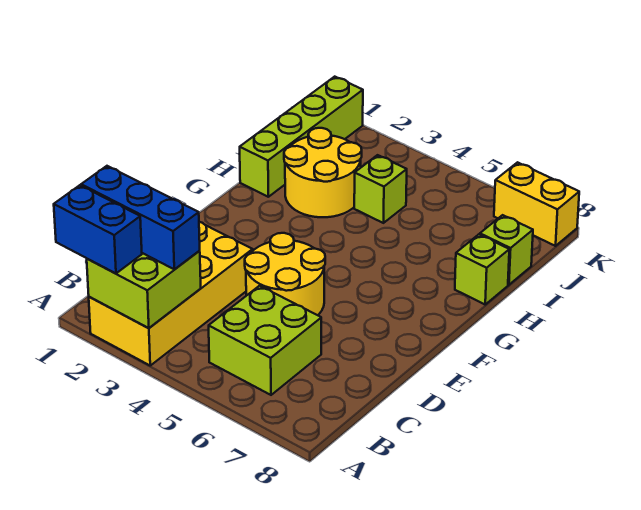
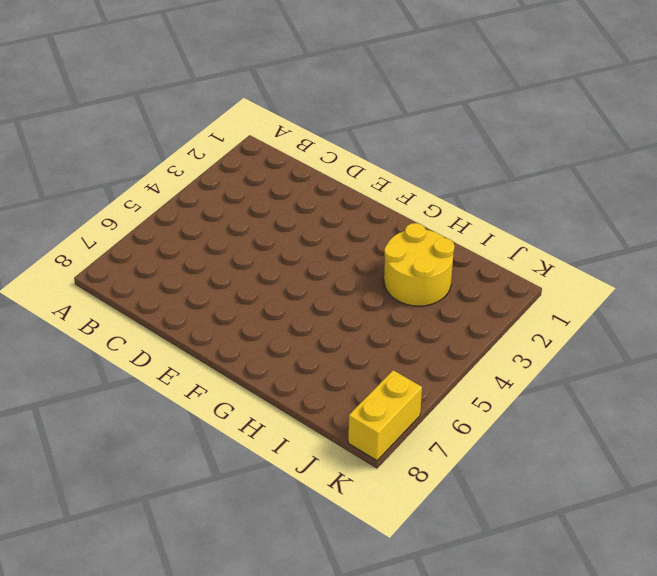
none -> yellow 2x4 brick [89,222,253,365]
none -> lime 2x2 brick [209,286,321,395]
none -> yellow 2x2 round brick [245,233,325,315]

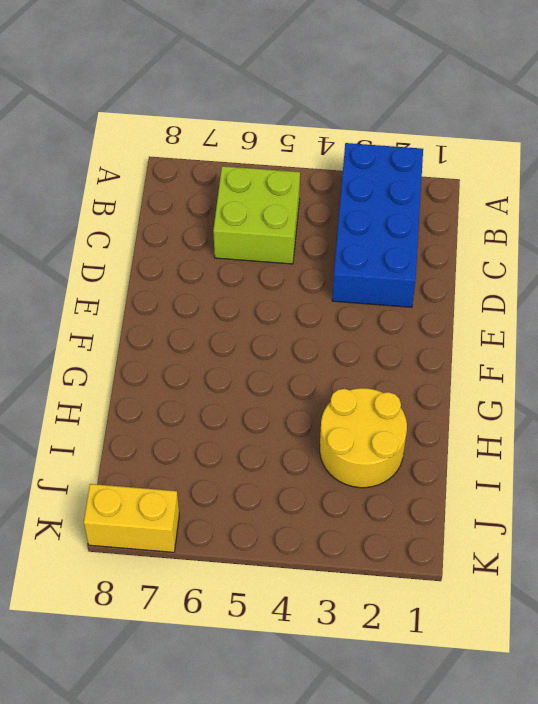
blue 2x4 brick [332,143,423,307] -> yellow 2x4 brick [89,222,253,365]
none -> yellow 2x2 round brick [245,233,325,315]
none -> lime 1x4 brick [240,77,363,197]
none -> lime 1x1 brick [455,234,509,304]

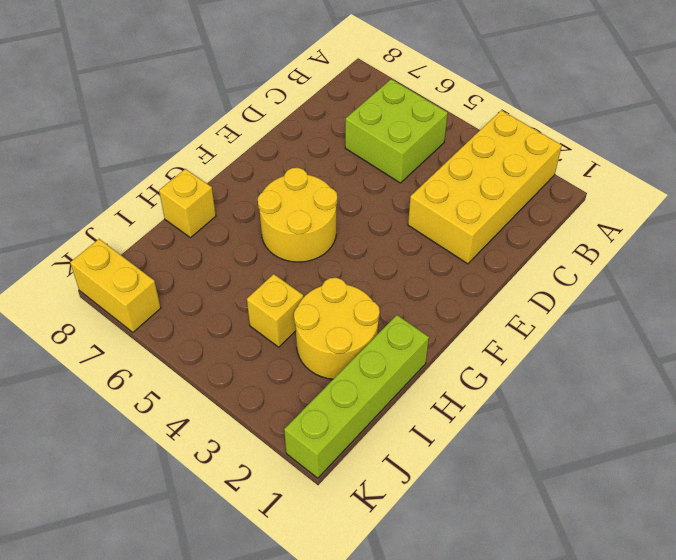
yellow 2x2 round brick [258,168,337,262] -> yellow 2x2 round brick moved to [245,233,325,315]
yellow 1x1 brick [159,169,216,238] -> lime 1x1 brick [455,234,509,304]
yellow 1x1 brick [247,274,303,347] -> lime 1x1 brick [354,155,407,223]
none -> lime 1x1 brick [480,215,533,285]
none -> lime 2x2 brick [87,251,201,328]
none -> blue 1x2 brick [54,185,142,274]

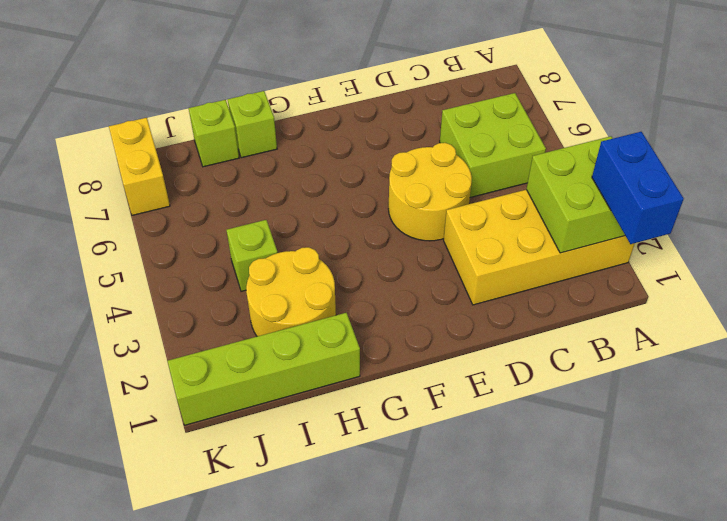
none -> blue 1x3 brick [81,166,200,269]

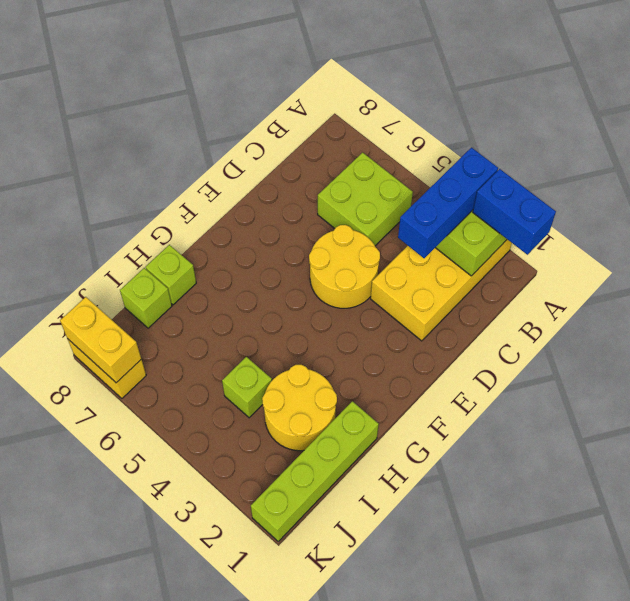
blue 1x3 brick [398,148,498,258] -> blue 1x3 brick turned to [81,166,200,269]
yellow 1x2 brick [60,297,141,383] -> none

